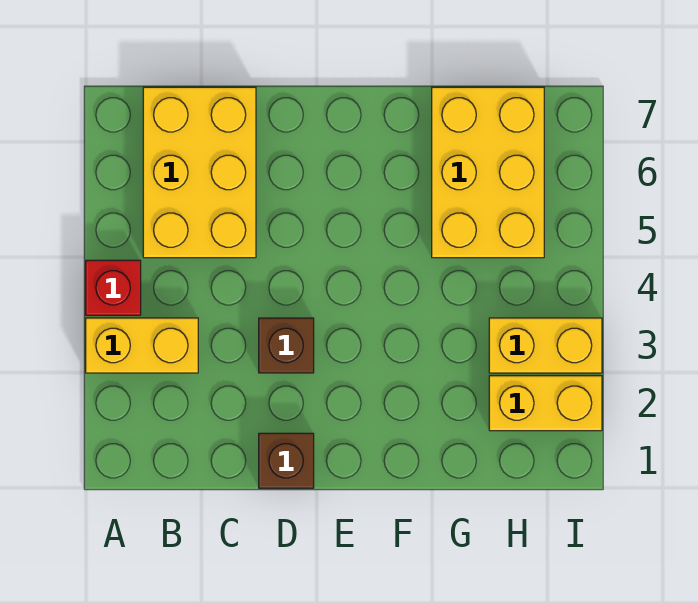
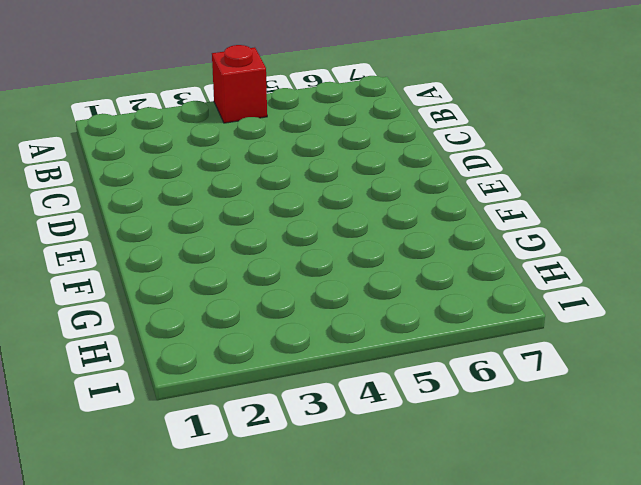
none -> yellow 1x2 brick [86,318,198,373]
none -> yellow 2x3 brick [143,87,256,258]

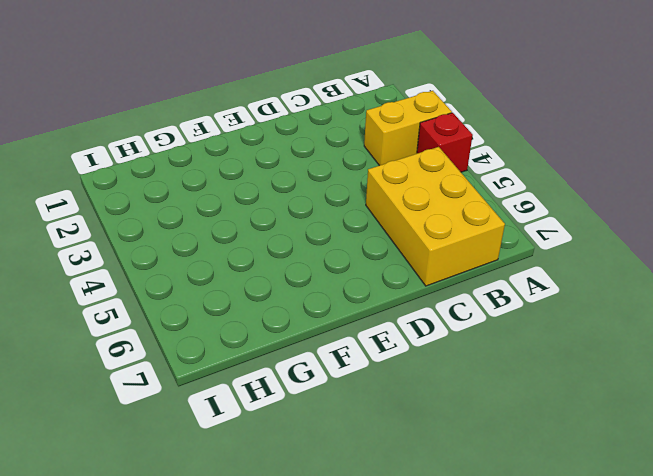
none -> brown 1x1 brick [259,433,314,488]
none -> brown 1x1 brick [259,318,314,373]

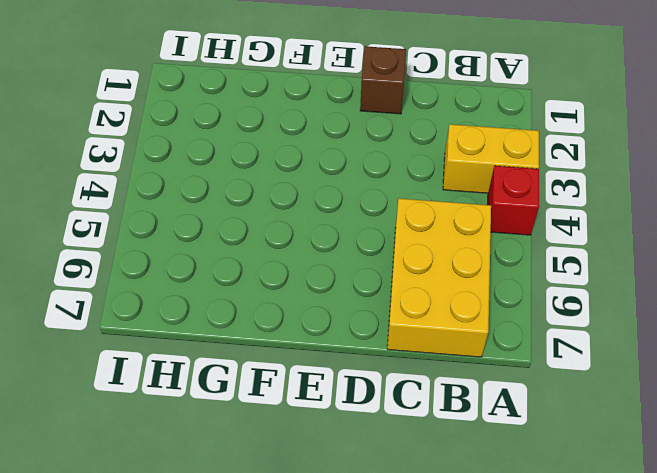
none -> brown 1x1 brick [259,318,314,373]
none -> yellow 2x3 brick [432,87,544,258]

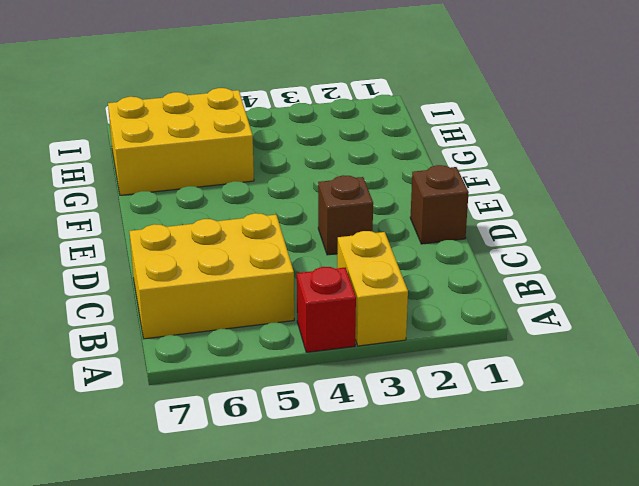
none -> yellow 1x2 brick [489,376,602,431]
none -> yellow 1x2 brick [489,318,602,373]

